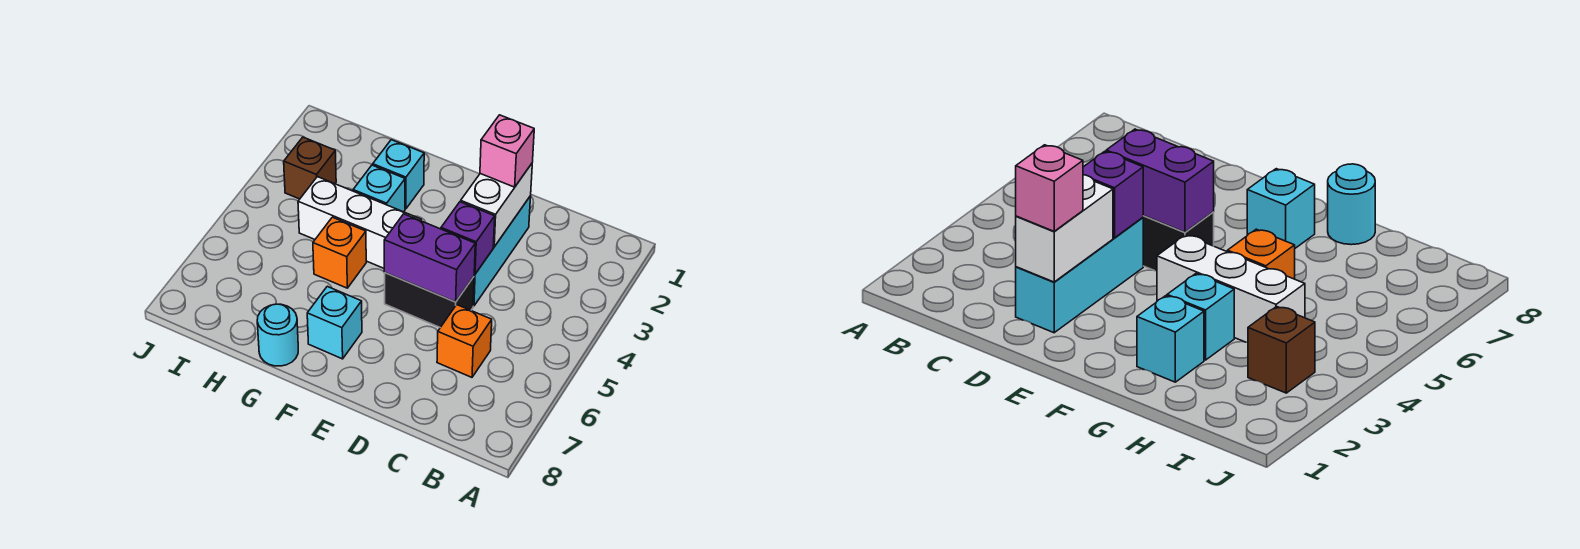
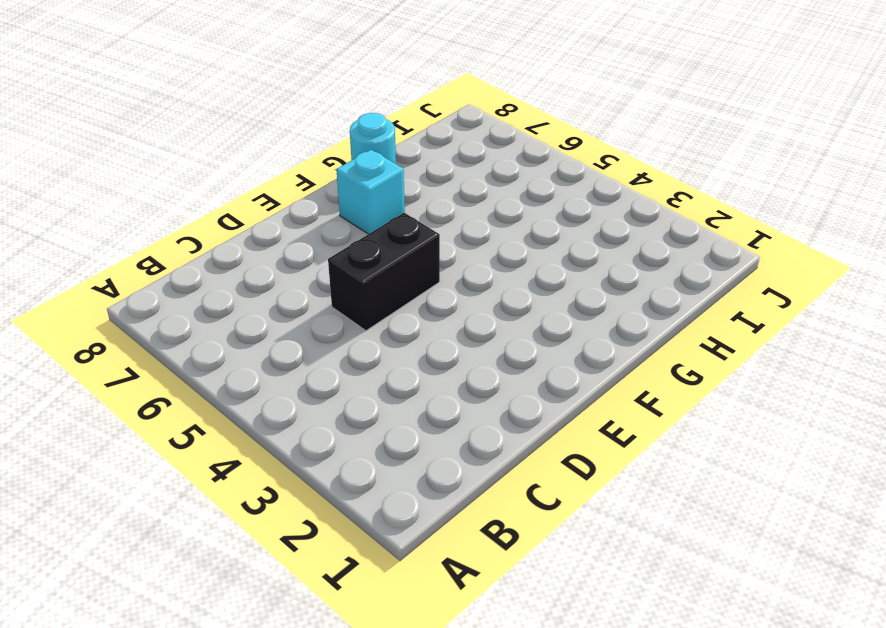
none -> orange 1x1 brick [437,305,492,377]
none -> cyan 1x3 brick [473,196,531,306]
none -> white 1x3 brick [298,177,421,268]

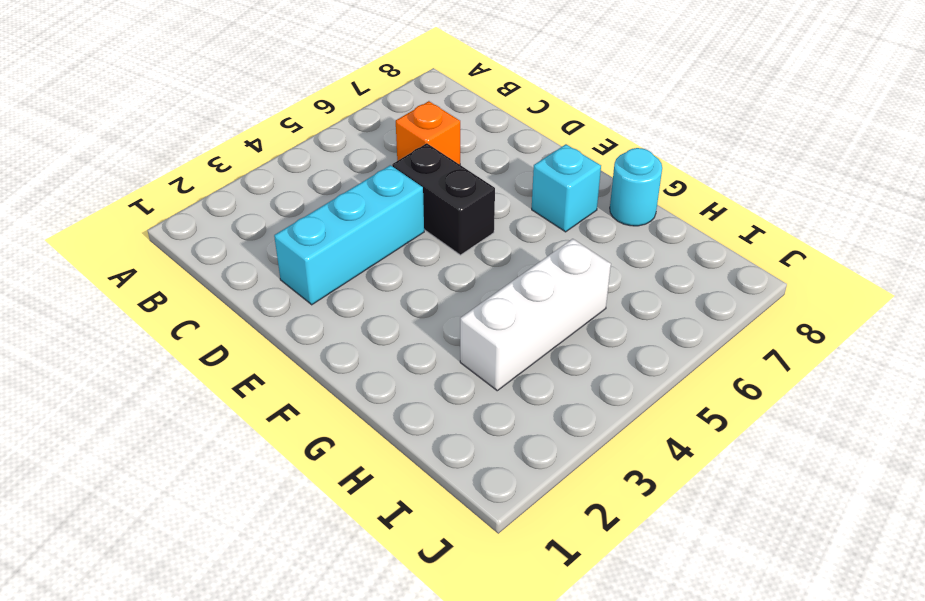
white 1x3 brick [460,239,611,391] -> white 1x3 brick turned to [298,177,421,268]
none -> cyan 1x1 brick [373,140,424,209]
none -> cyan 1x1 brick [353,165,405,212]
none -> orange 1x1 brick [313,217,366,288]

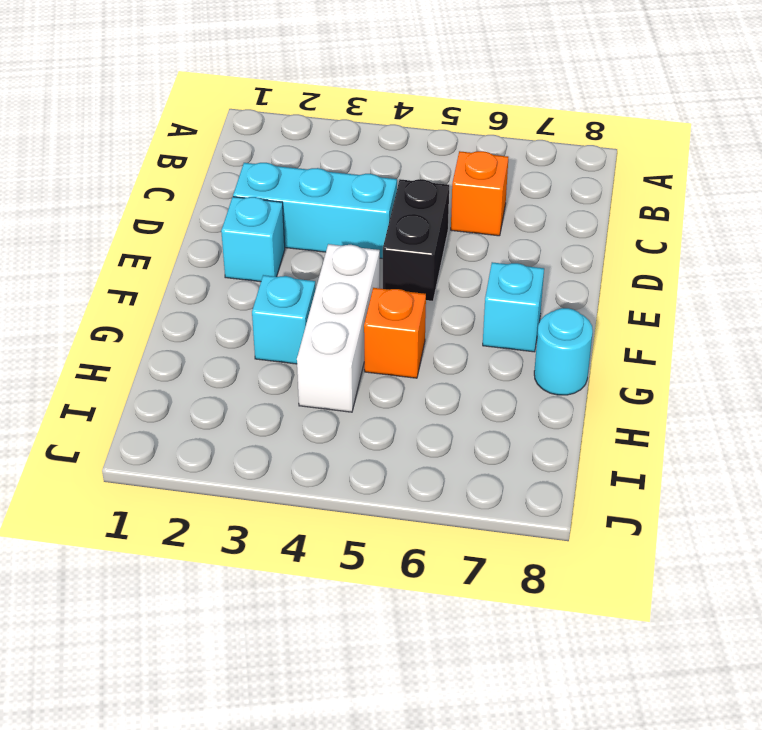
cyan 1x1 brick [221,197,285,282] -> cyan 1x1 brick moved to [373,140,424,209]
none -> brown 1x1 brick [284,137,336,199]
none -> white 1x2 brick [461,164,532,247]
none -> purple 1x1 brick [441,202,495,274]

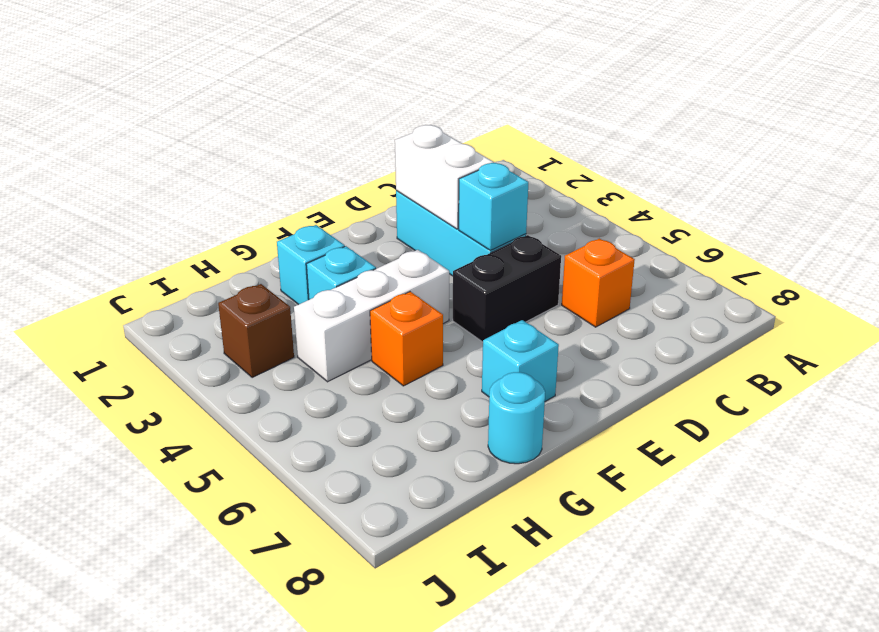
cyan 1x1 brick [459,163,528,250] -> purple 1x1 brick [441,202,495,274]
none -> purple 1x2 brick [384,214,475,302]
none -> pink 1x1 brick [480,115,534,187]

